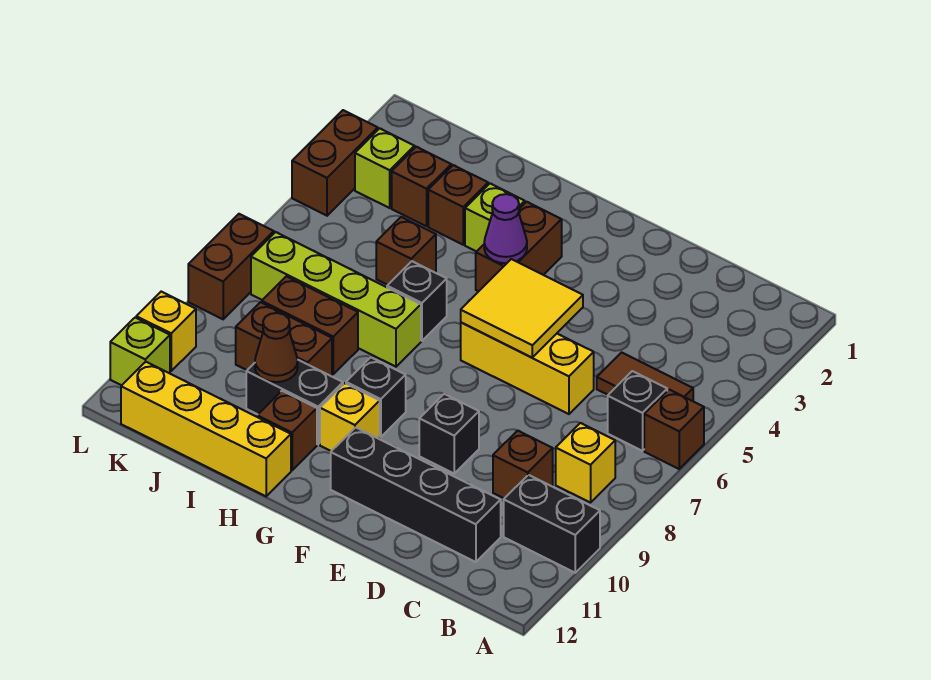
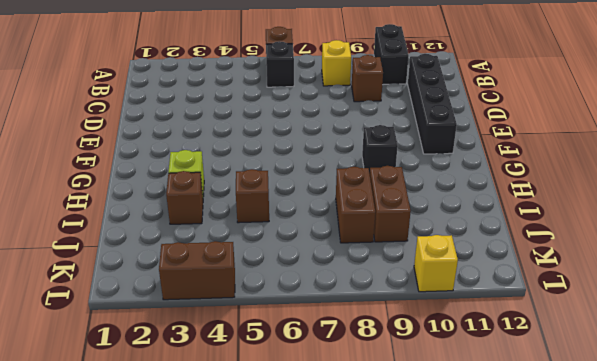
none -> brown 1x2 tile [597,352,693,401]
none -> yellow 1x3 brick [461,323,594,414]
none -> black 1x1 brick [419,394,479,473]
none -> brown 1x2 brick [476,202,562,291]

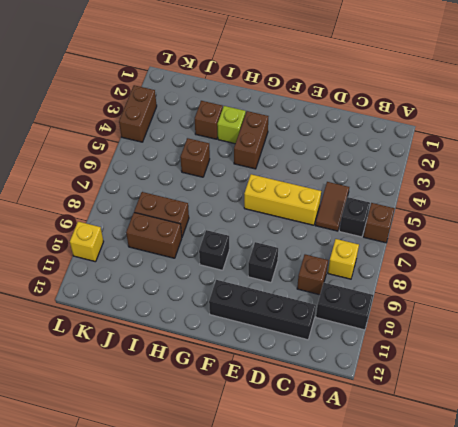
brown 1x2 tile [315,182,349,231] -> brown 1x2 tile turned to [597,352,693,401]
none -> yellow 1x1 brick [320,383,380,451]
none -> black 1x1 brick [387,261,447,341]
none -> lime 1x4 brick [251,232,421,367]
none -> black 1x2 brick [246,360,343,444]

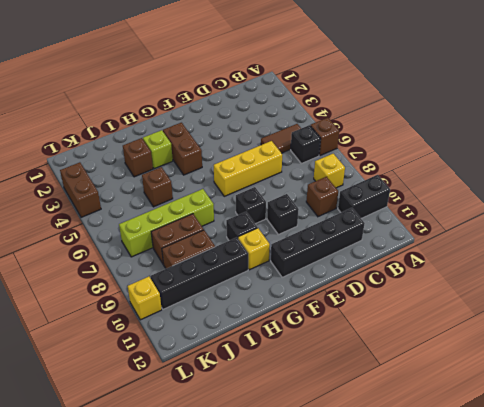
black 1x1 brick [236,187,266,224] -> black 1x1 brick moved to [387,261,447,341]
black 1x4 brick [150,237,248,309] -> black 1x2 brick [246,360,343,444]
none -> brown 1x1 brick [257,391,317,470]
none -> yellow 1x4 brick [121,362,291,496]
none -> brown 1x1 brick [392,147,451,226]
none -> lime 1x1 brick [355,128,415,208]

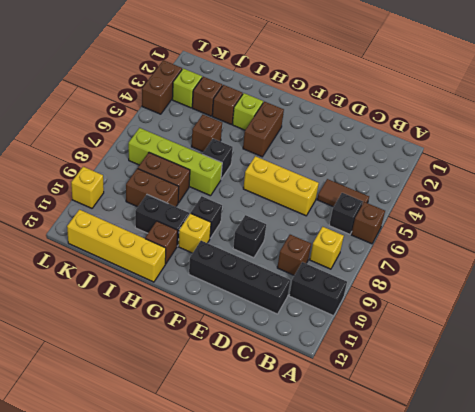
none -> brown 1x2 brick [188,214,274,319]
none -> lime 1x1 brick [110,318,170,385]
none -> yellow 2x2 tile [461,259,583,358]
none -> purple 1x1 cone [484,194,527,263]

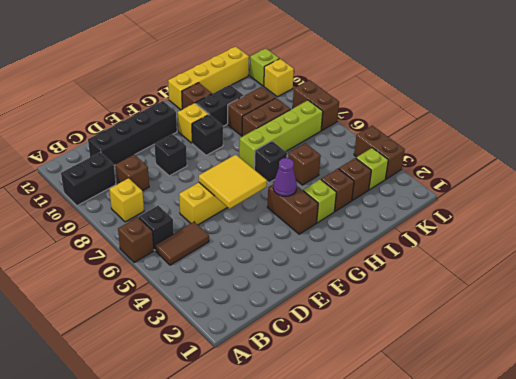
none -> brown 1x1 cone [255,313,298,382]

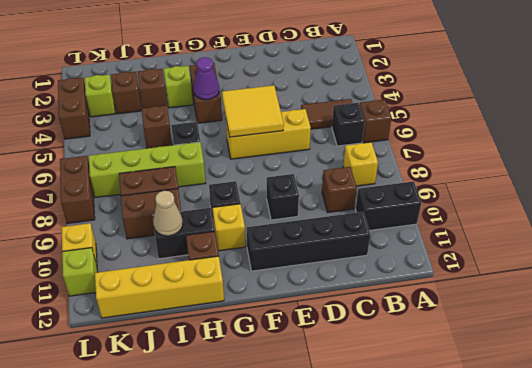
tan 1x1 cone [153,190,183,236] -> brown 1x1 cone [255,313,298,382]

